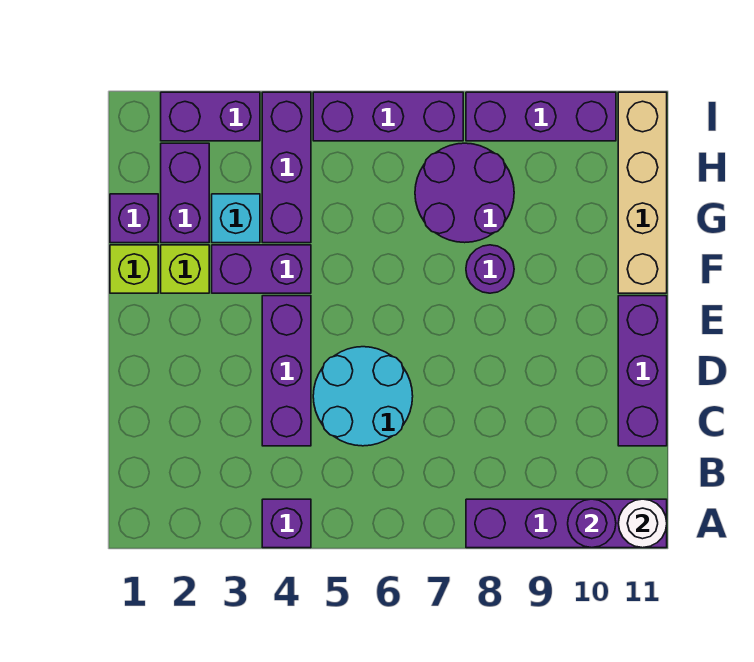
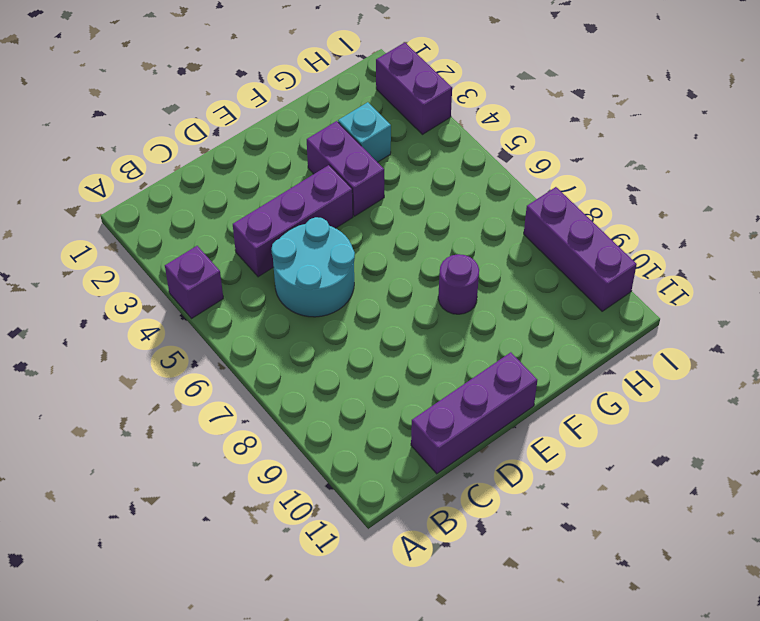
none -> purple 1x4 brick [466,499,667,548]
none -> lime 1x1 brick [110,245,158,293]
none -> lime 1x1 brick [161,245,209,293]

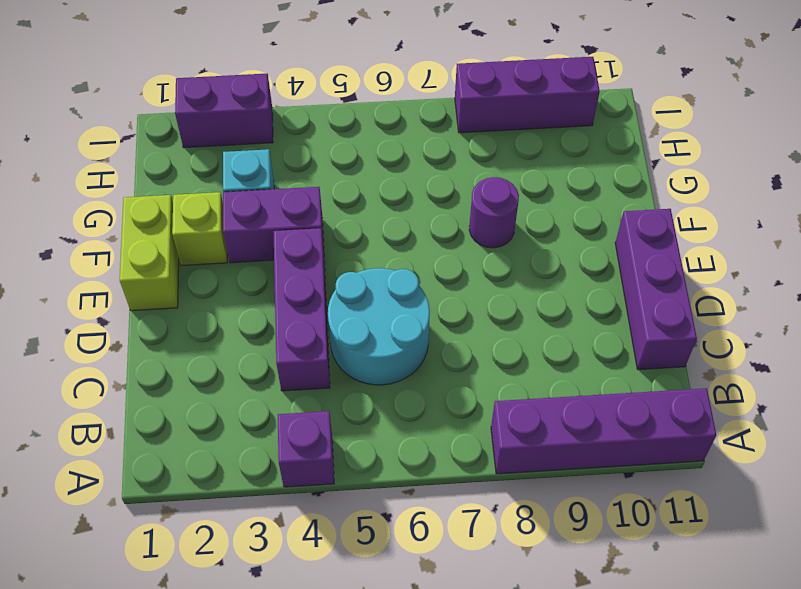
lime 1x2 brick [120,195,179,311] -> lime 1x1 brick [110,245,158,293]
none -> tan 1x4 brick [618,92,667,293]
none -> purple 1x1 brick [110,194,158,243]
none -> purple 1x2 brick [161,143,209,243]

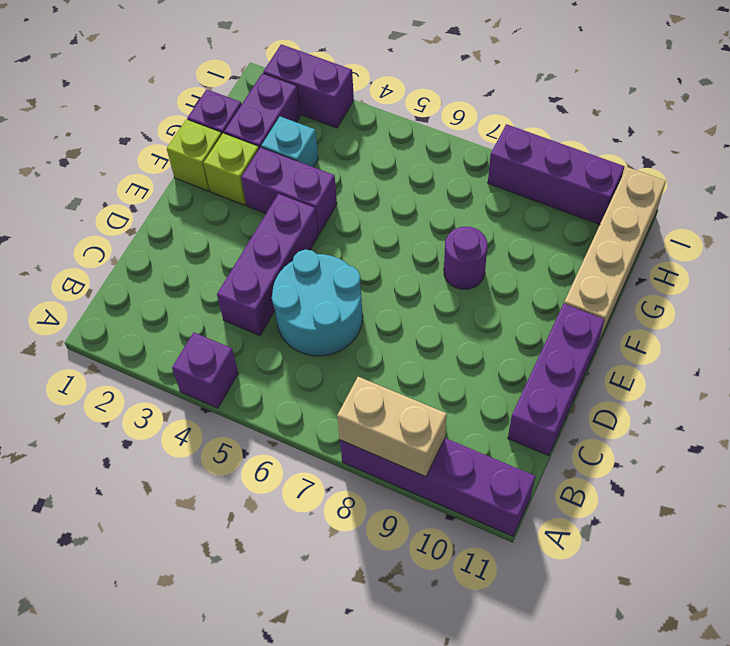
tan 1x2 brick [337,377,447,477] -> none
none -> purple 1x3 brick [262,92,311,243]
none -> purple 2x2 round brick [415,143,514,243]
none -> purple 1x3 brick [313,92,463,141]

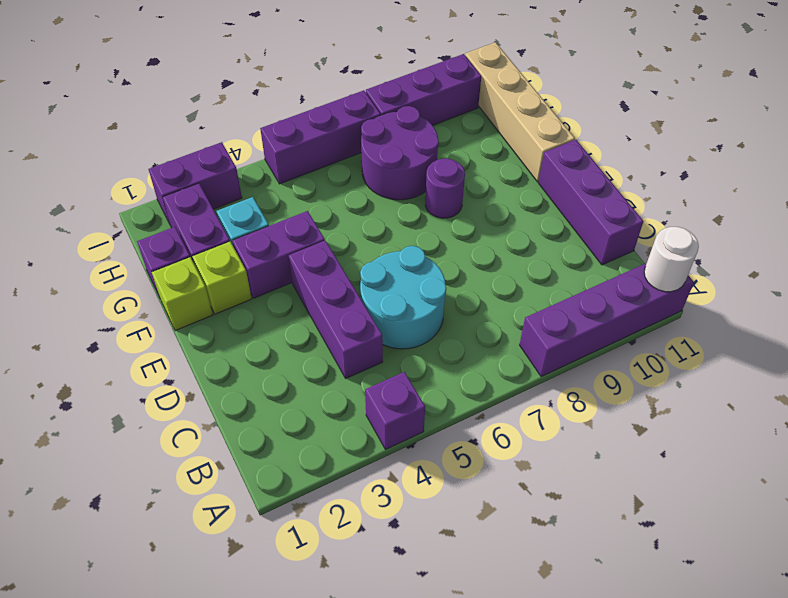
none -> purple 1x3 brick [262,92,311,243]
none -> purple 1x1 round brick [568,499,616,548]

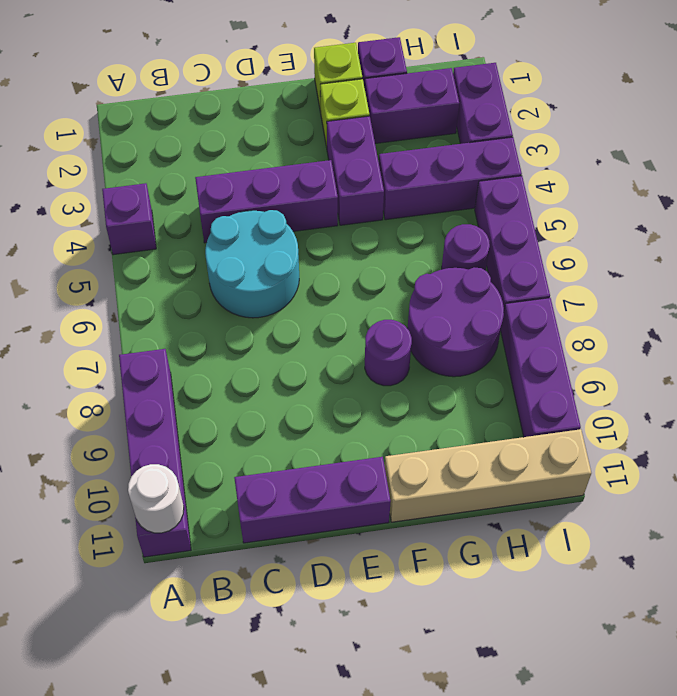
purple 1x1 round brick [442,224,490,271] -> purple 1x1 round brick moved to [568,499,616,548]
none -> cyan 1x1 brick [212,194,260,243]

